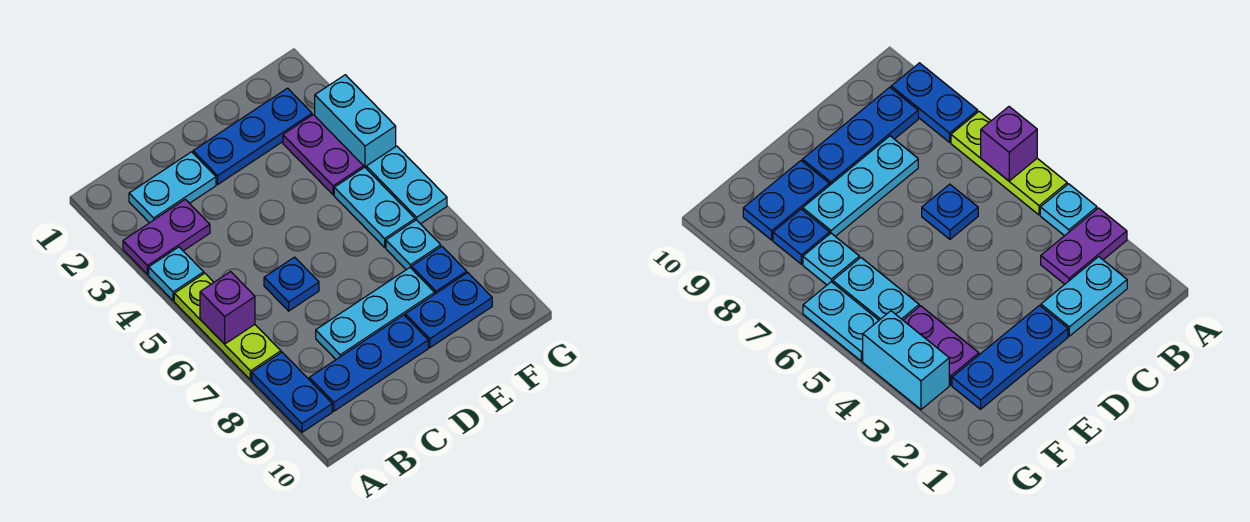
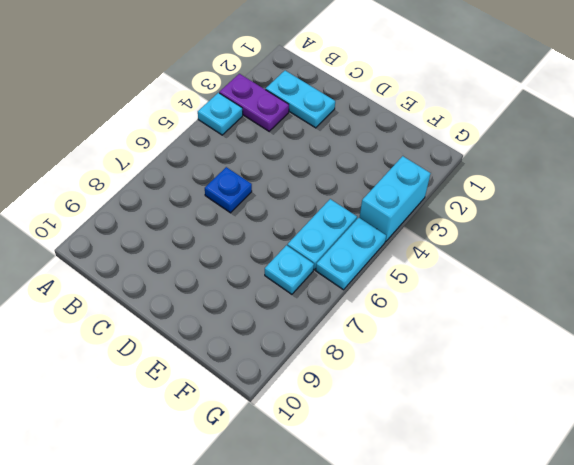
none -> lime 1x3 plate [174,273,281,380]
none -> blue 1x2 plate [252,352,332,432]
none -> blue 1x3 plate [309,315,428,411]

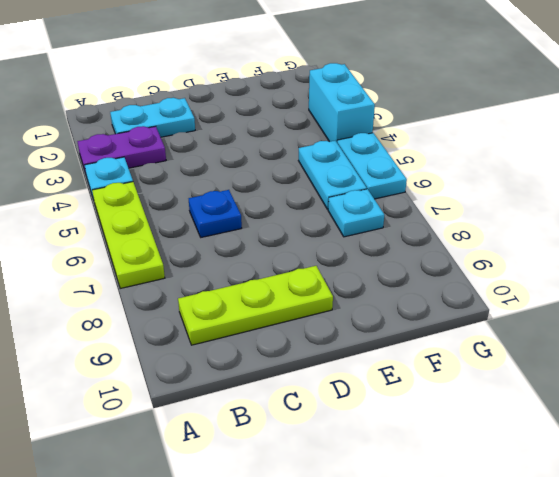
lime 1x3 plate [178,266,333,345] -> blue 1x3 plate [309,315,428,411]
none -> blue 1x2 plate [252,352,332,432]
none -> cyan 1x3 plate [316,268,435,359]
none -> blue 1x3 plate [193,88,312,184]

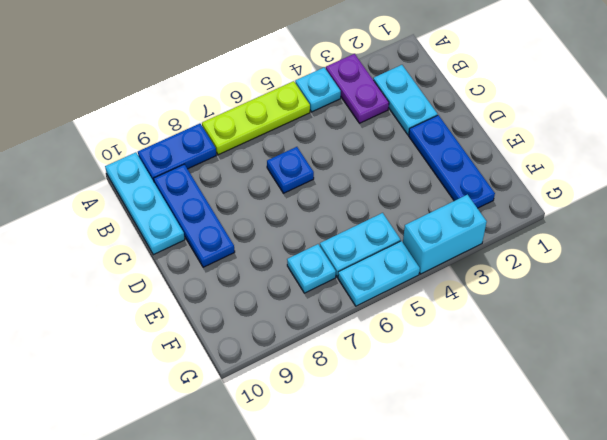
cyan 1x3 plate [105,152,185,255] -> cyan 1x3 plate moved to [316,268,435,359]
none -> blue 1x2 plate [405,273,492,348]
none -> purple 1x2 plate [283,115,364,195]
none -> blue 1x1 plate [412,246,467,294]

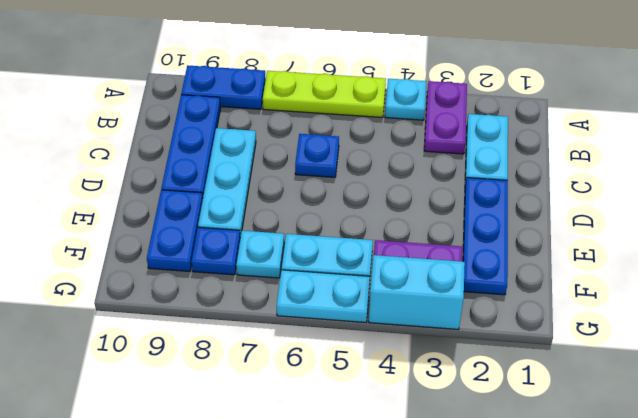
none -> purple 1x1 brick [200,272,255,344]

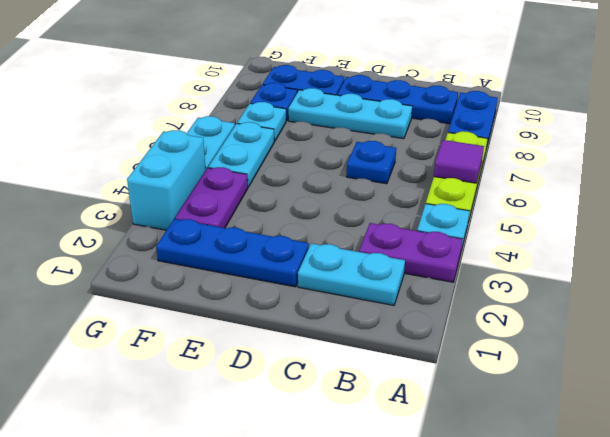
purple 1x1 tile [434,140,484,183] -> purple 1x1 brick [200,272,255,344]

